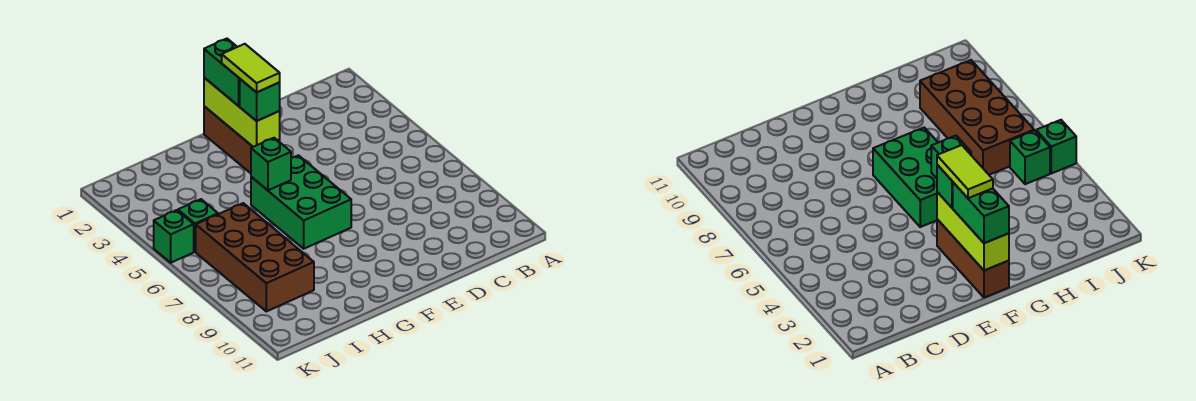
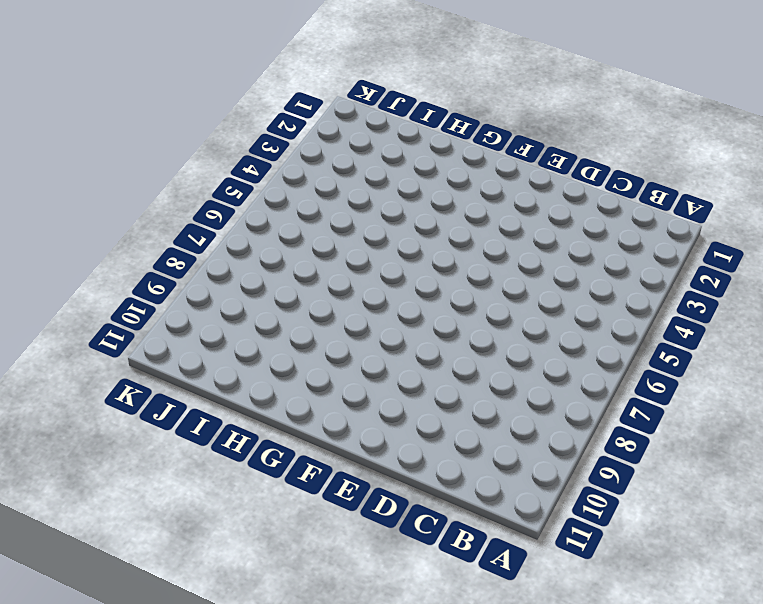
none -> brown 1x3 brick [204,106,280,173]
none -> green 2x3 brick [251,155,351,249]

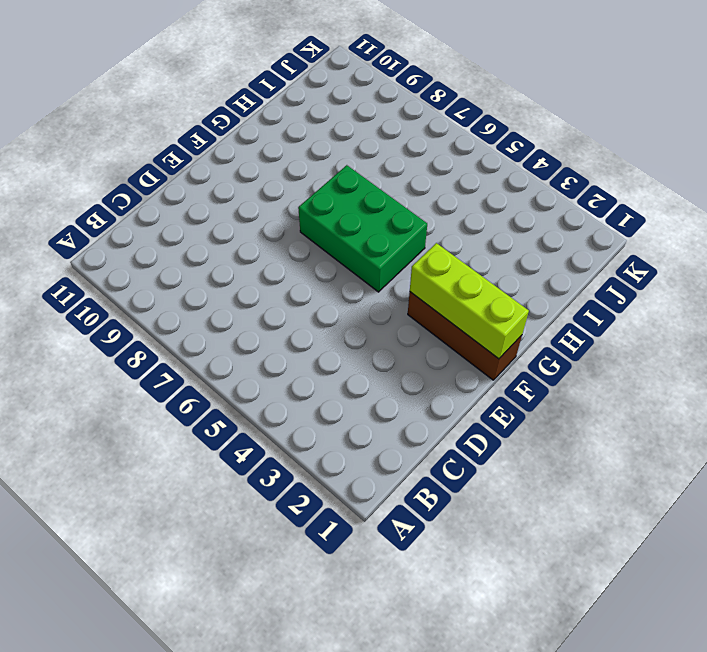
none -> brown 2x4 brick [196,203,314,311]
none -> green 1x1 brick [178,199,218,252]

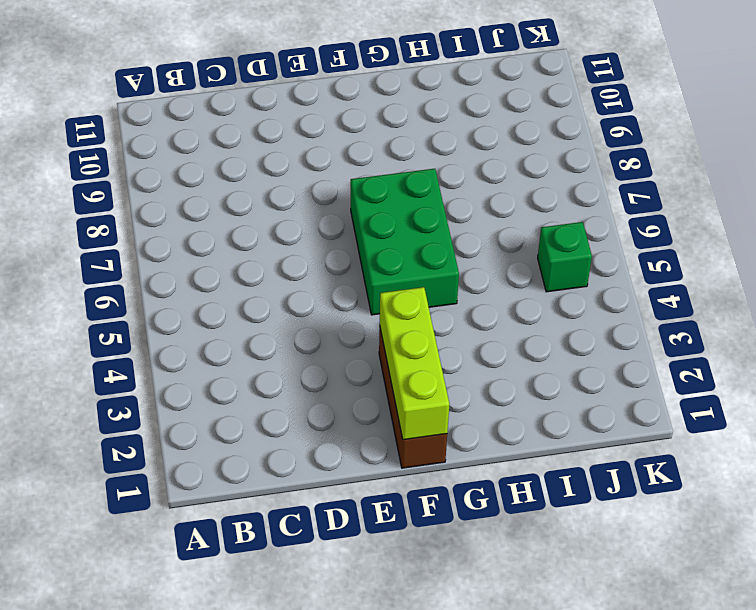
none -> brown 2x4 brick [196,203,314,311]
none -> green 1x1 brick [154,210,194,263]

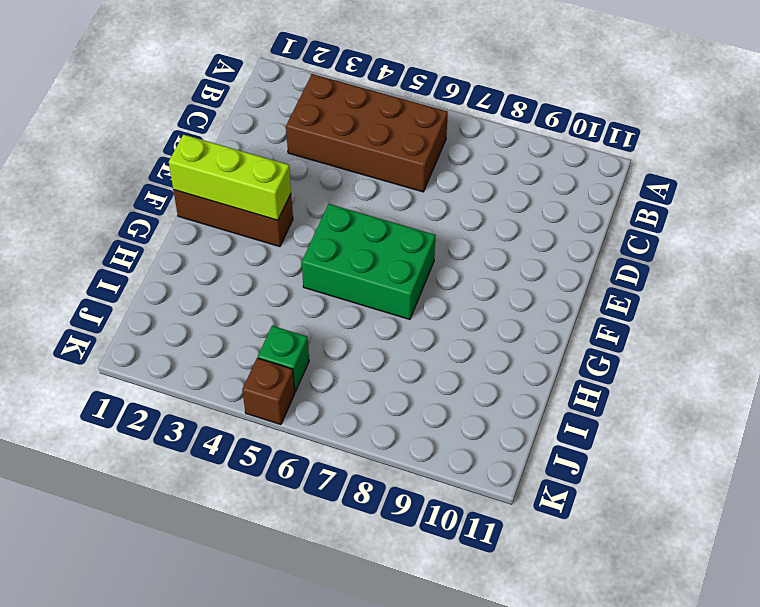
brown 2x4 brick [286,74,448,192] -> brown 2x4 brick moved to [196,203,314,311]
brown 1x1 brick [242,358,295,425] -> green 1x1 brick [154,210,194,263]
none -> green 1x1 brick [251,138,291,190]
none -> green 1x2 brick [204,39,240,106]

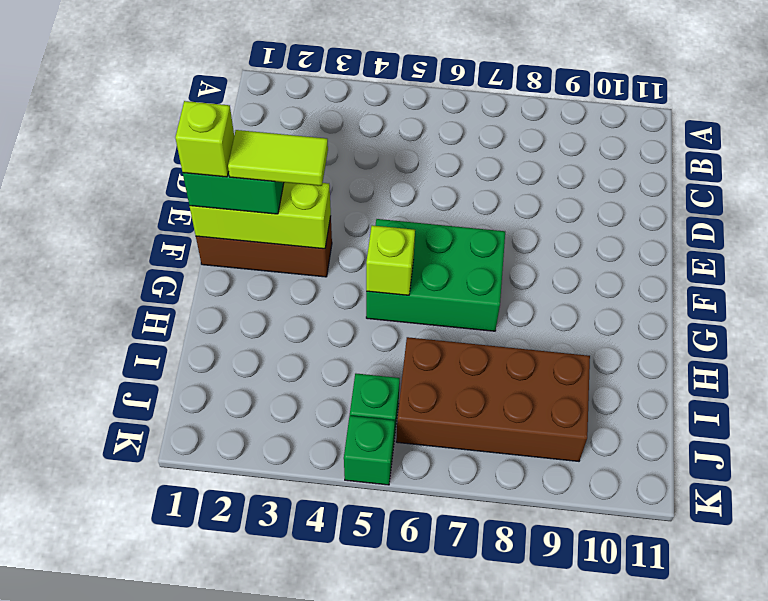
lime 1x1 brick [175,101,234,177] -> none
lime 1x1 brick [366,225,415,295] -> green 1x1 brick [251,138,291,190]
none -> green 1x1 brick [240,79,280,121]

